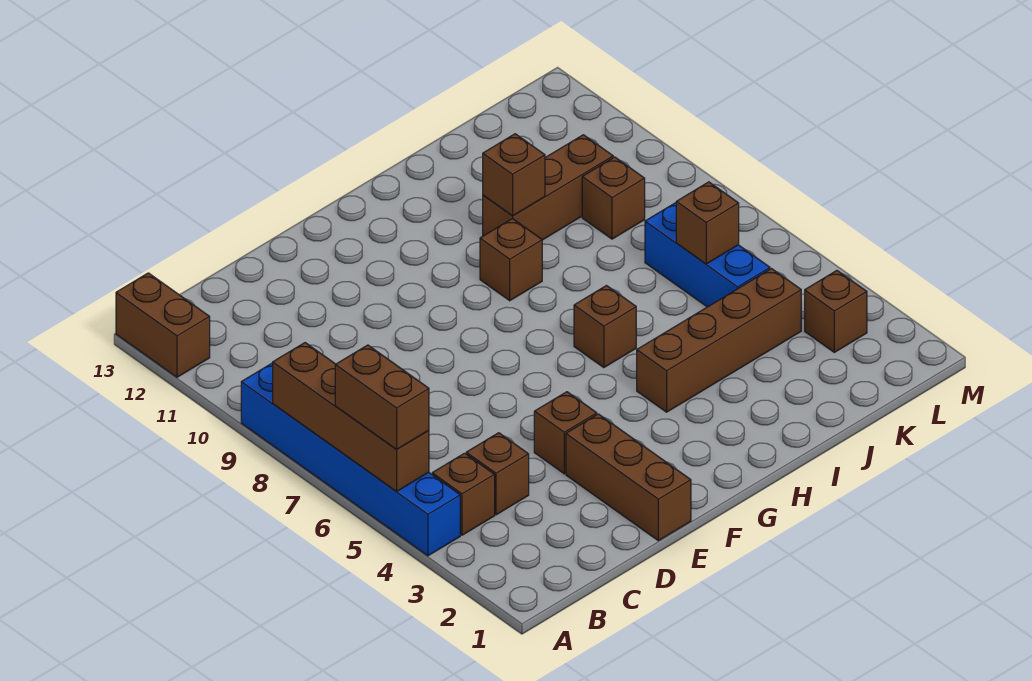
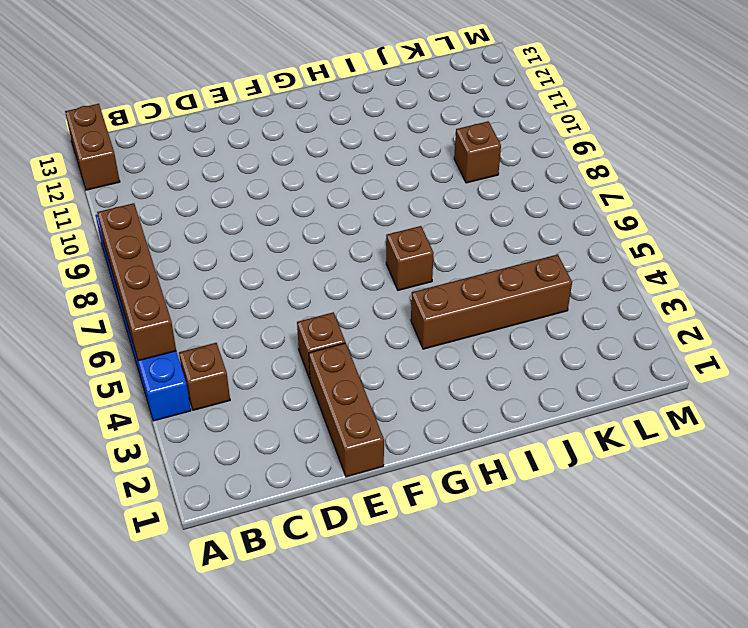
none -> brown 1x1 brick [466,433,529,515]
none -> brown 1x1 brick [480,219,542,301]
none -> brown 1x3 brick [483,135,613,240]

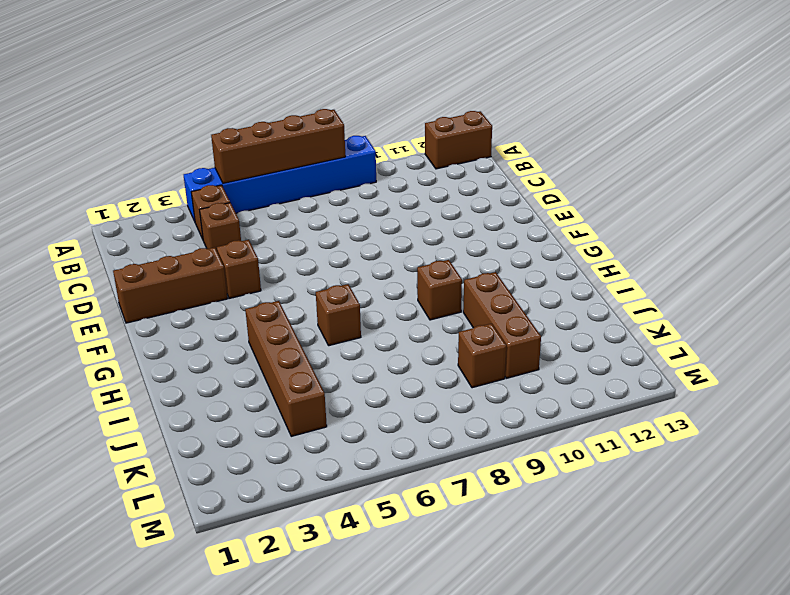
none -> blue 1x3 brick [645,203,770,307]
none -> brown 1x1 brick [805,271,867,352]
none -> brown 1x1 brick [483,134,545,216]

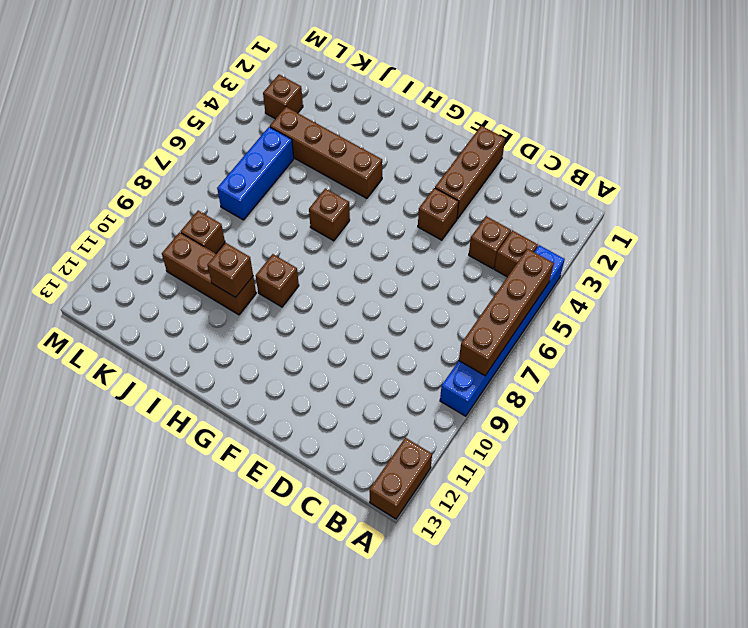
none -> brown 1x1 brick [676,182,739,264]
none -> brown 1x2 brick [335,345,429,449]

